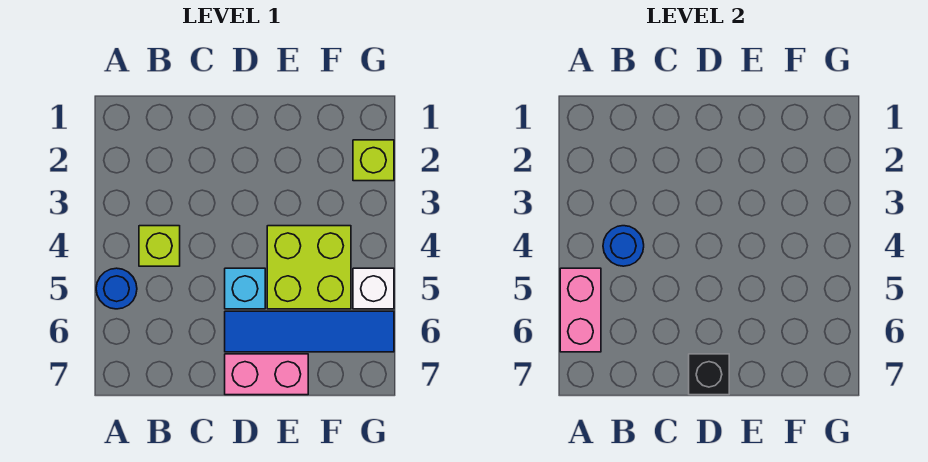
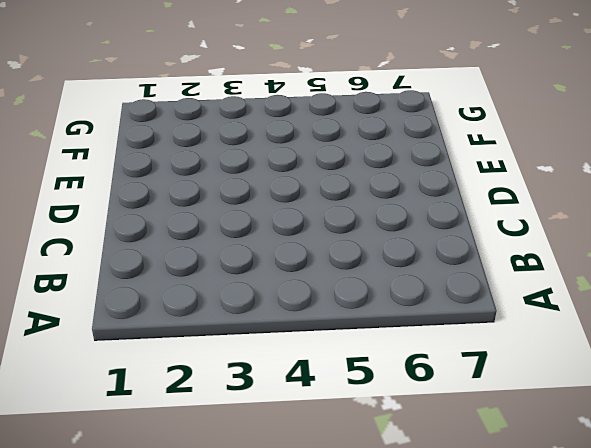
none -> blue 1x1 round brick [96,268,137,309]
none -> lime 1x1 brick [139,226,180,266]

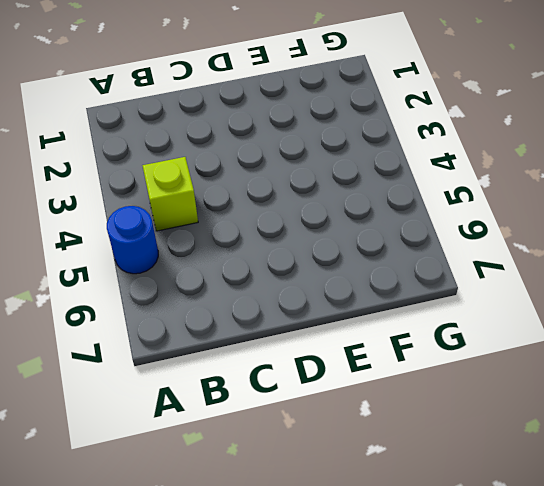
none -> cyan 1x1 brick [225,268,265,309]
none -> blue 1x4 tile [225,311,394,352]

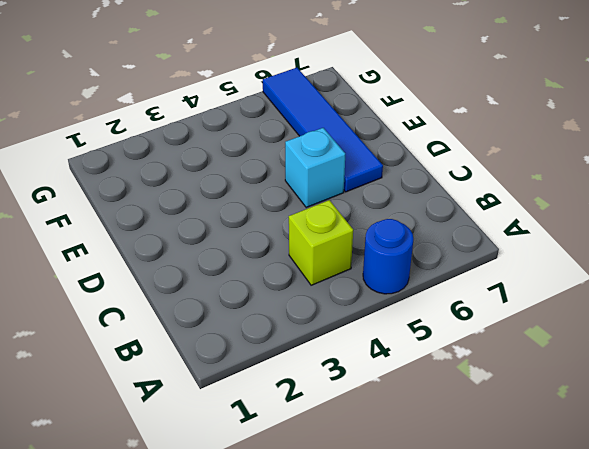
none -> pink 1x2 brick [225,354,308,395]
none -> lime 2x2 brick [267,226,351,309]

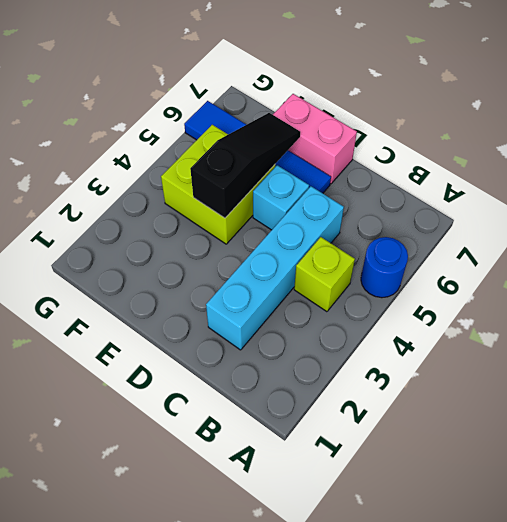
cyan 1x4 brick [206,186,344,350] -> none
black 1x3 slope [190,113,300,218] -> none
none -> lime 1x1 brick [353,140,394,181]
none -> white 1x1 brick [353,268,394,309]

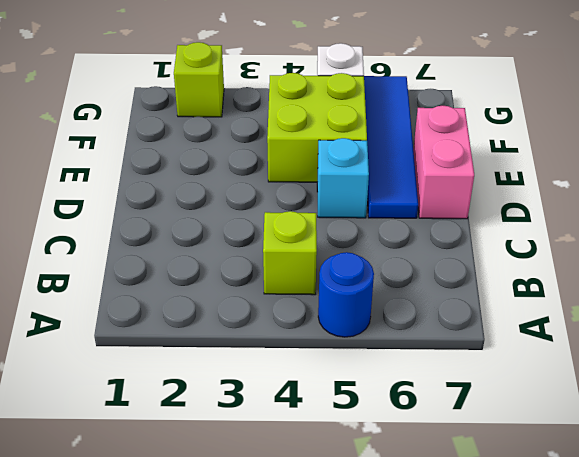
none -> pink 1x2 brick [560,268,601,352]
none -> blue 1x1 round brick [603,226,644,266]

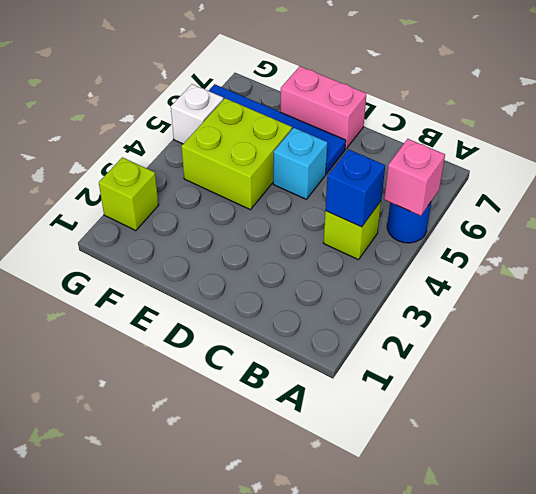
pink 1x1 brick [384,139,445,216] -> pink 1x2 brick [560,268,601,352]
blue 1x1 brick [325,149,385,227] -> blue 1x1 round brick [603,226,644,266]
none -> black 1x1 brick [689,354,729,395]

